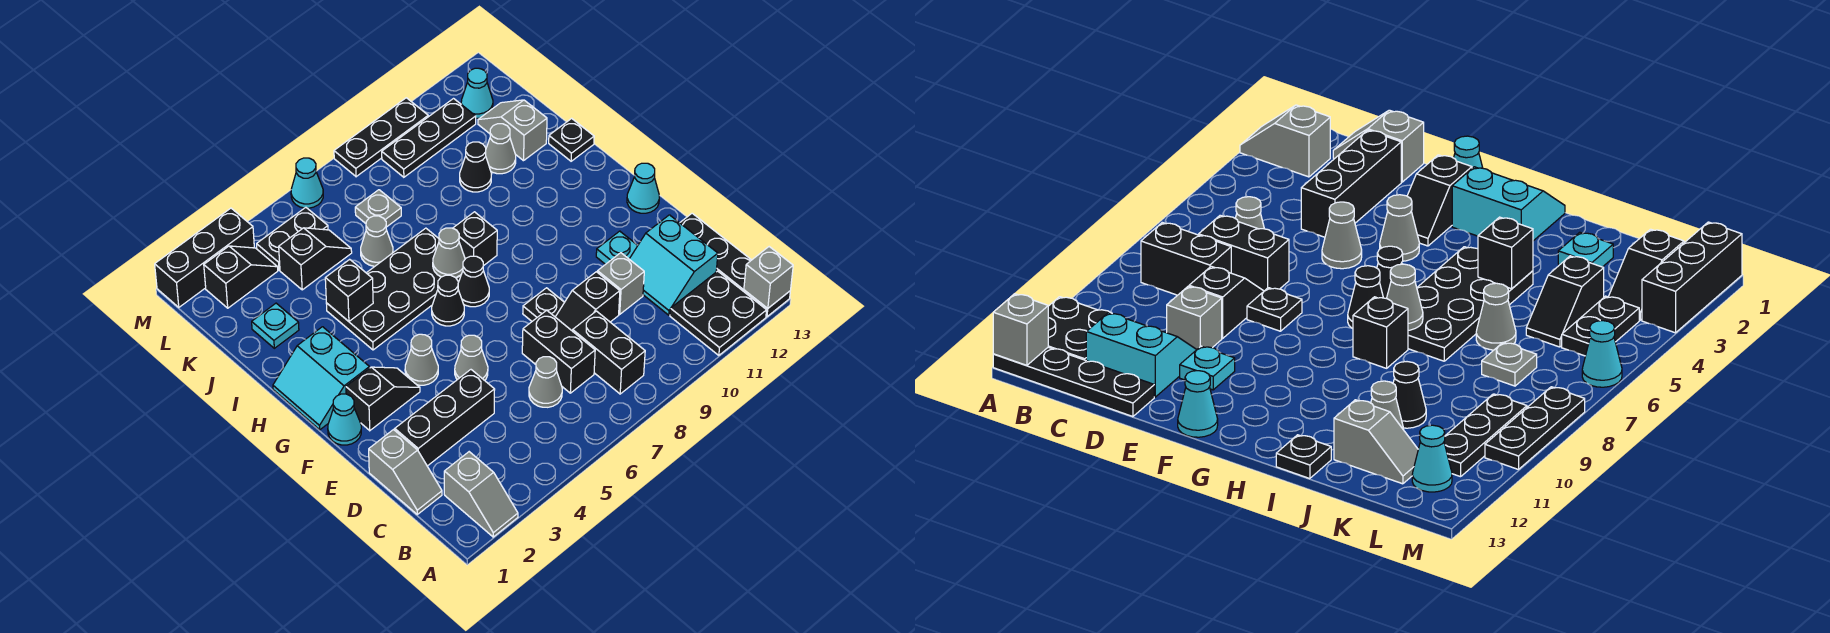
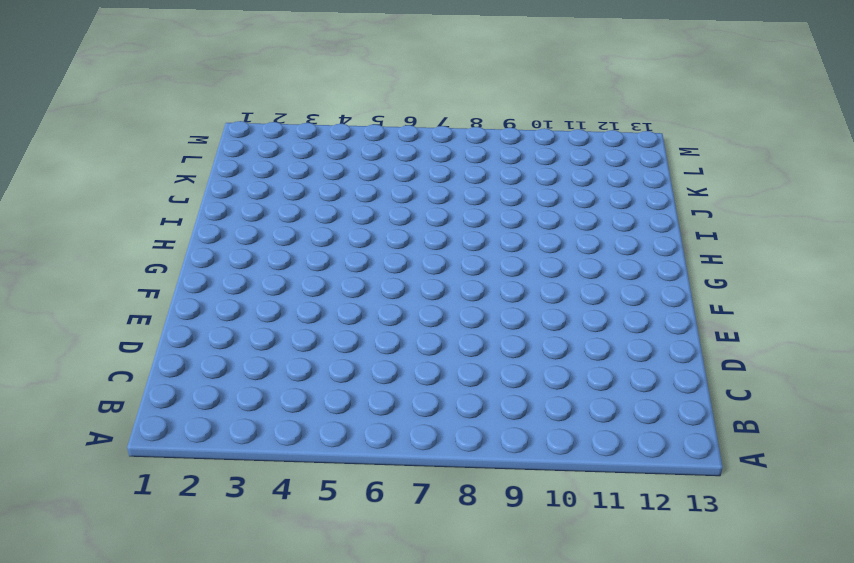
none -> grey 1x2 slope [444,452,518,537]
none -> black 2x2 plate [670,271,767,355]
none -> black 1x4 plate [680,213,790,317]
none -> black 1x2 brick [573,311,645,394]

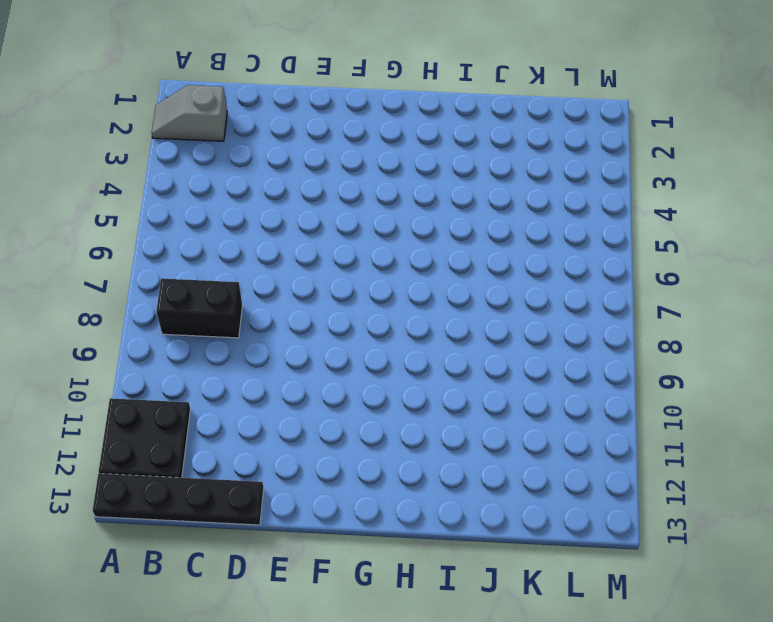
none -> grey 1x2 slope [369,430,442,514]
none -> grey 1x1 cone [529,357,562,407]
none -> black 1x2 brick [522,310,595,393]
none -> cyan 2x2 slope [630,215,718,315]

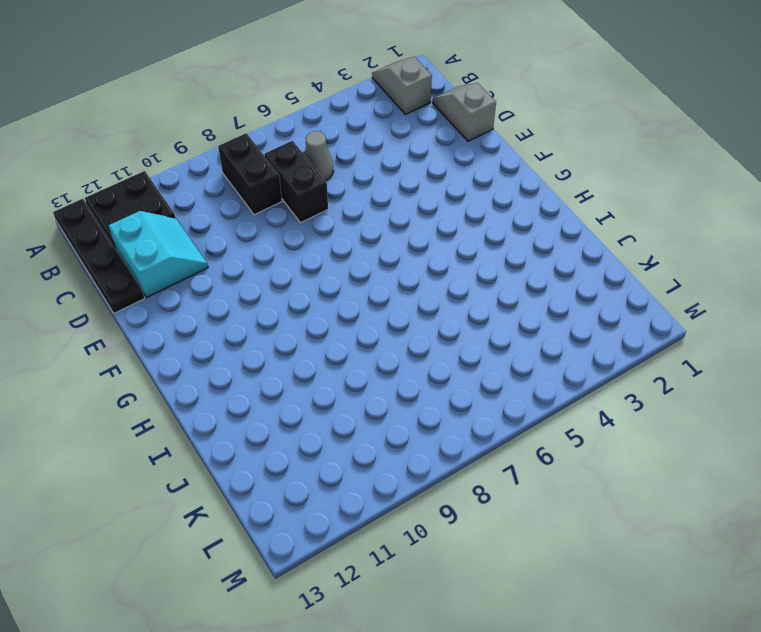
none -> black 1x3 brick [395,370,495,466]
none -> black 1x2 slope [556,272,620,331]
none -> grey 1x1 brick [597,253,644,314]
none -> grey 1x1 cone [455,335,488,380]

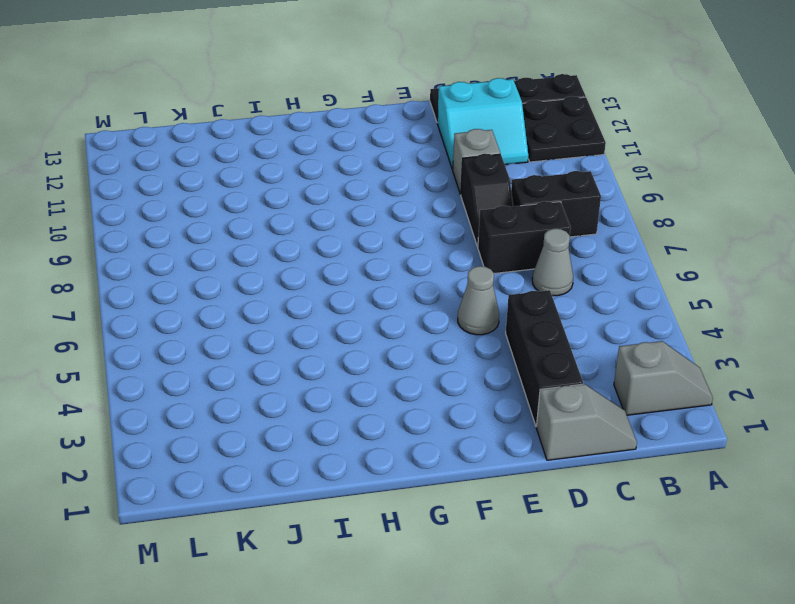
none -> black 1x1 plate [523,288,565,321]
none -> cyan 1x1 plate [596,231,638,264]
none -> cyan 1x1 cone [328,394,361,445]
none -> black 1x2 slope [346,367,420,431]

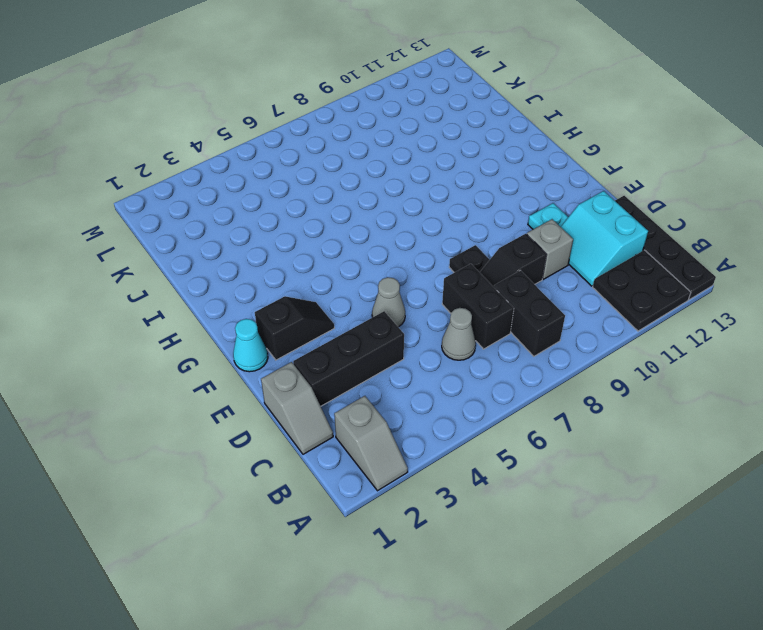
none -> grey 1x1 cone [405,334,438,385]
none -> cyan 1x1 cone [627,163,659,213]
none -> cyan 2x2 slope [273,327,370,430]
none -> black 1x1 cone [432,275,464,326]

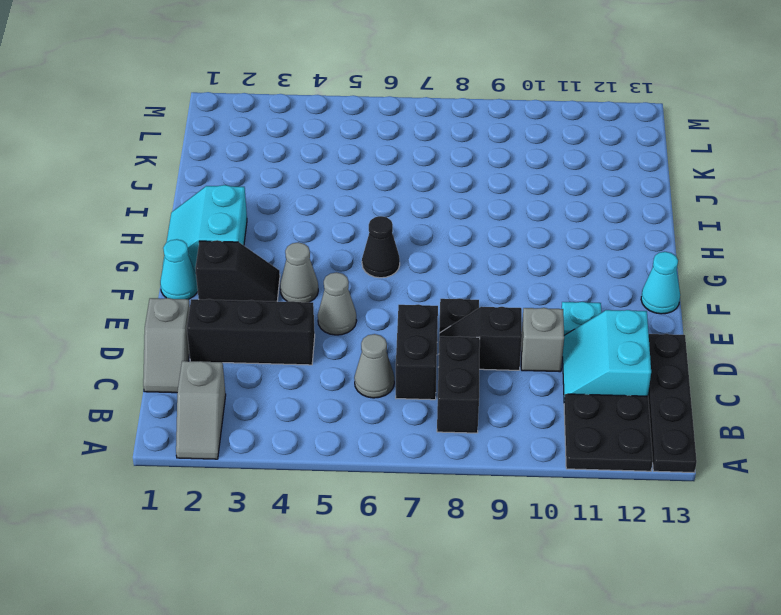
none -> black 1x1 cone [458,256,489,307]
none -> black 2x4 plate [326,228,461,350]
none -> black 1x1 brick [453,212,497,266]
none -> black 1x1 plate [549,118,594,161]

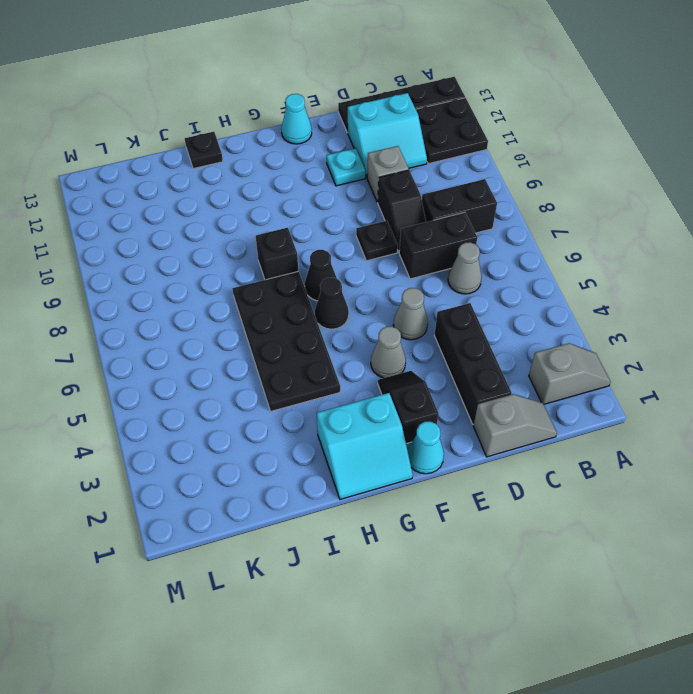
none -> cyan 1x1 plate [252,303,299,348]
none -> grey 1x1 cone [361,216,393,266]
none -> black 1x1 cone [460,142,491,192]
none -> grey 1x1 cone [486,124,516,174]

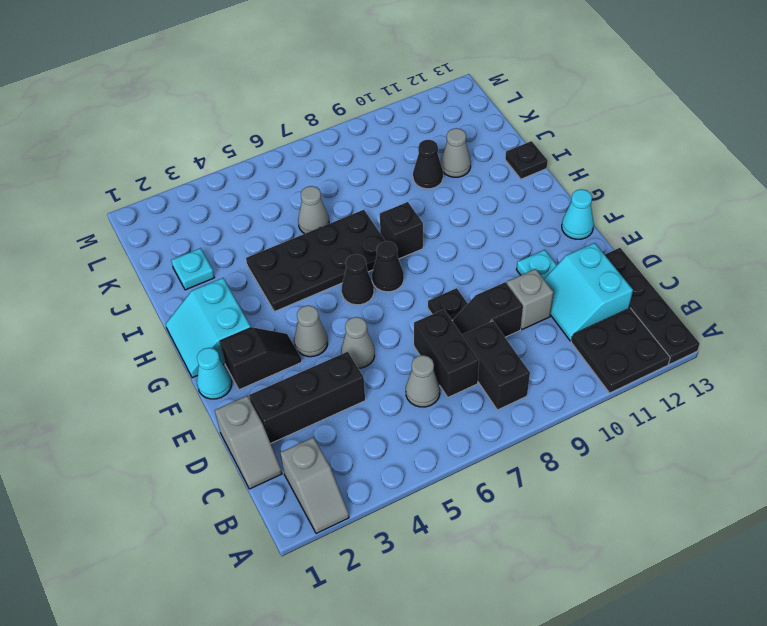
none -> grey 1x2 slope [478,100,547,161]
none -> black 1x2 slope [279,228,352,290]
none -> grey 1x1 plate [355,190,401,227]
none -> black 1x2 slope [204,246,278,308]

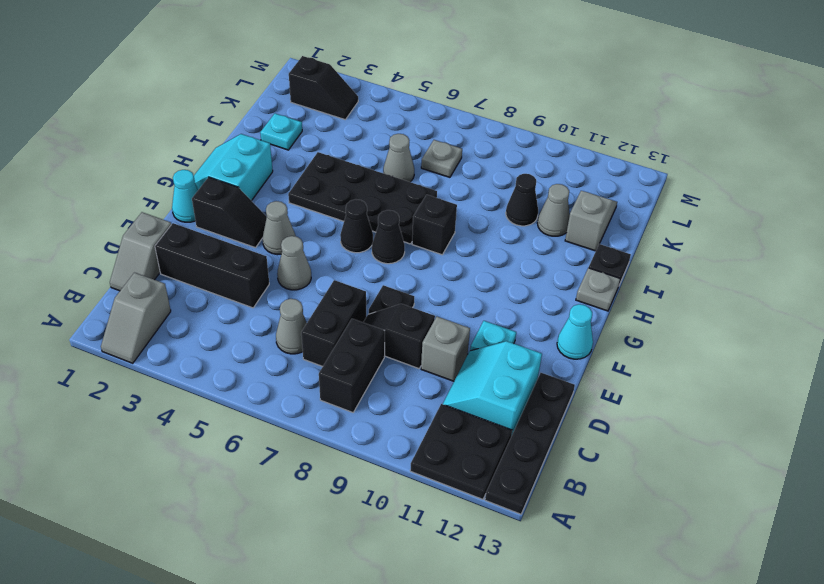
grey 1x1 plate [576,268,620,311] -> none
none -> black 1x2 slope [279,228,352,290]
none -> black 1x2 plate [257,207,328,270]
none -> black 1x3 plate [382,99,476,177]
none -> cyan 1x1 cone [461,68,493,118]

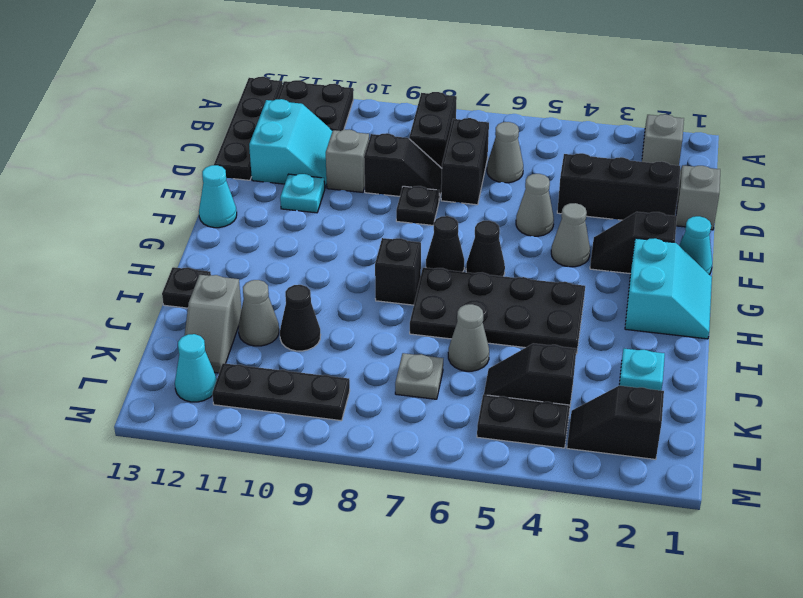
none -> black 1x3 brick [155,208,254,307]
none -> cyan 1x1 cone [291,158,323,208]
none -> black 1x3 plate [334,98,428,177]
none -> grey 1x1 brick [744,247,793,308]

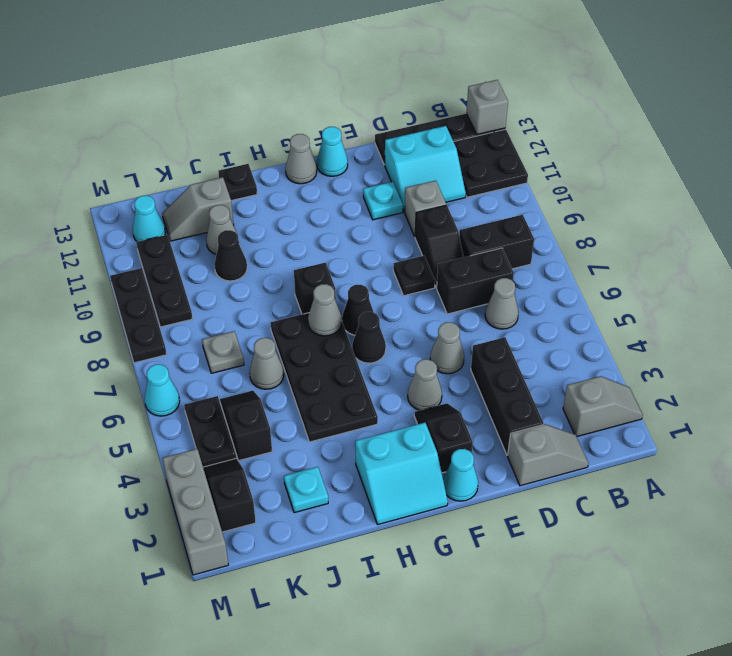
grey 1x1 cone [285,134,317,184] -> none
grey 1x3 brick [162,449,228,575] -> black 1x3 brick [155,208,254,307]
none -> black 1x1 brick [325,259,373,321]

